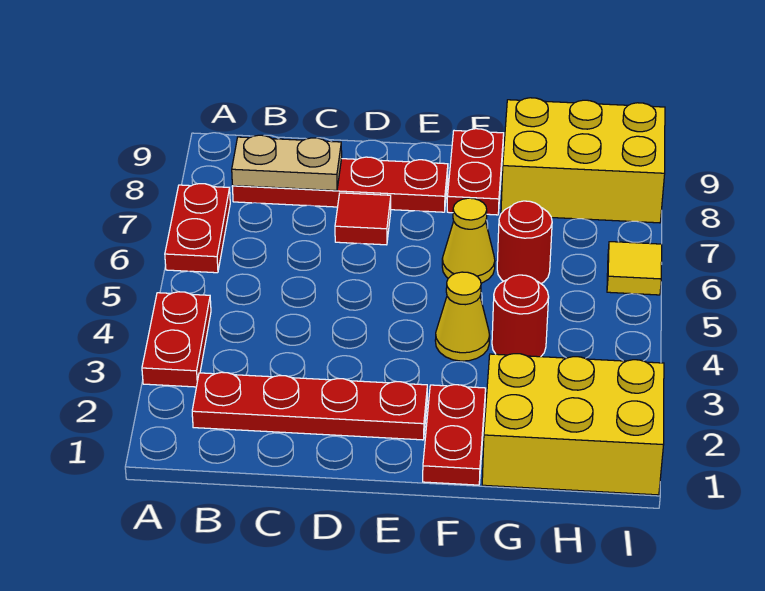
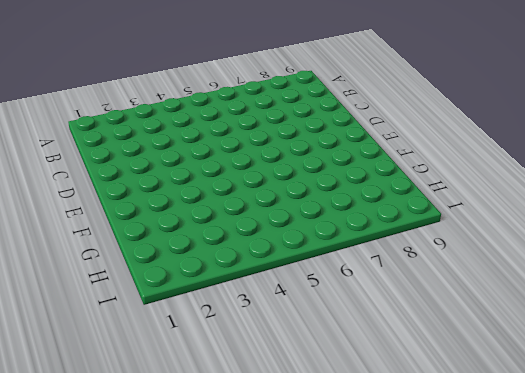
none -> red 1x2 plate [142,292,211,387]
none -> red 1x2 plate [165,184,230,273]
none -> red 1x4 plate [192,372,427,440]

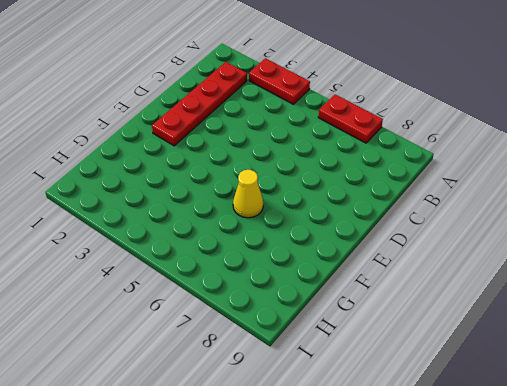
none -> red 1x4 plate [232,157,448,212]
none -> red 1x1 tile [335,193,391,245]
none -> red 1x2 plate [423,385,486,485]

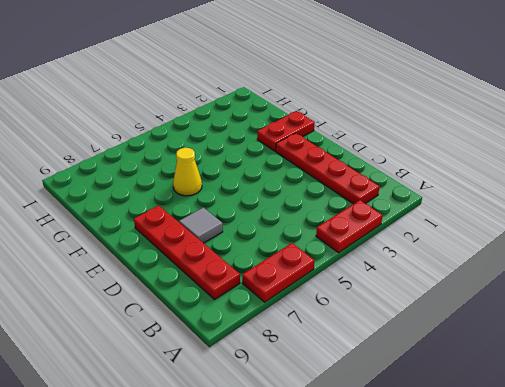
grey 1x1 tile [179,208,223,243] -> red 1x1 tile [335,193,391,245]
none -> yellow 1x1 cone [435,272,490,361]
none -> red 1x2 plate [447,129,504,215]
none -> yellow 2x3 brick [482,354,664,495]

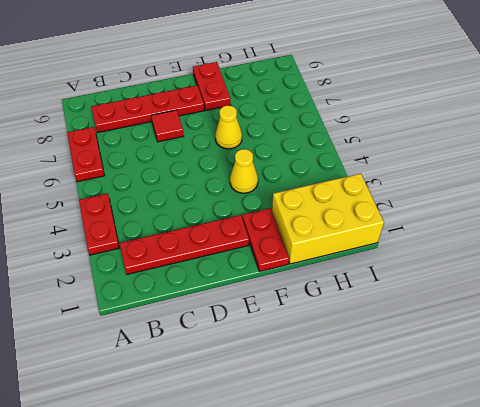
none -> red 1x1 round brick [492,275,549,357]
none -> red 1x1 round brick [497,201,552,283]
none -> yellow 2x3 brick [501,98,665,223]

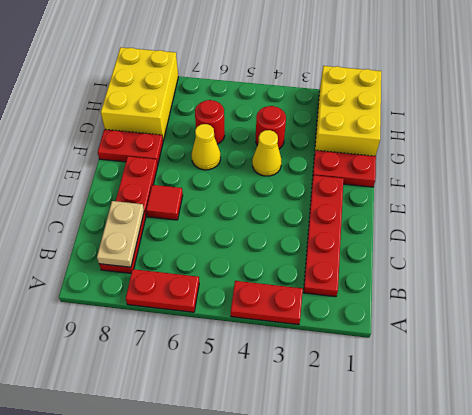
none -> yellow 1x1 tile [607,242,662,295]

